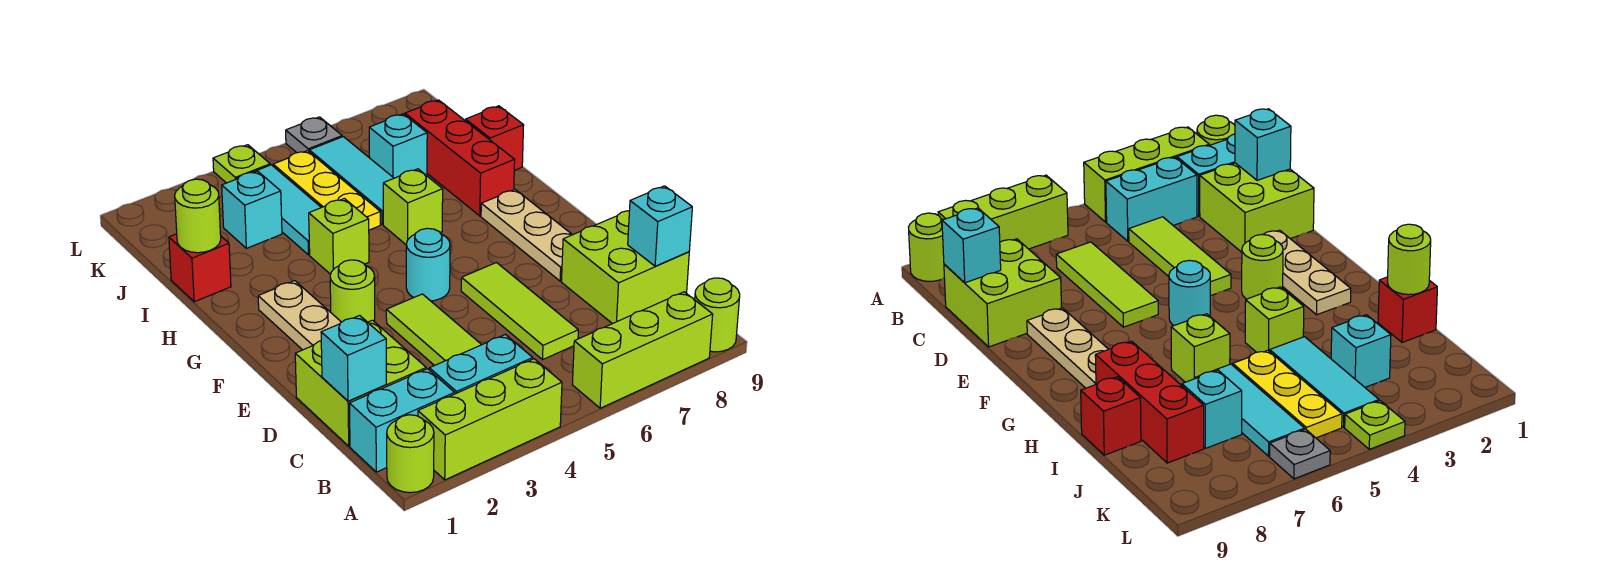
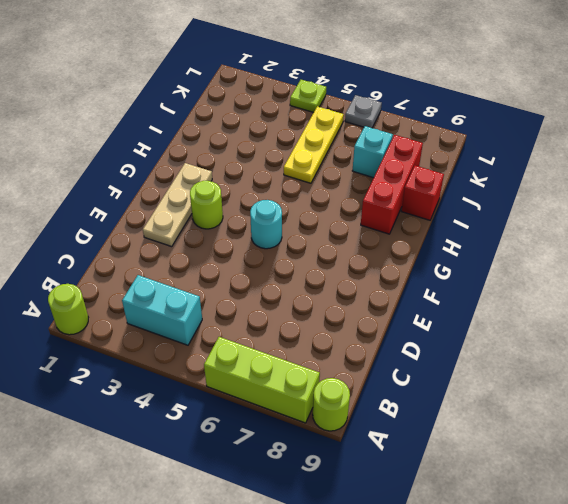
none -> lime 1x3 brick [418,359,562,480]
none -> cyan 1x2 brick [349,369,455,472]
none -> lime 2x2 brick [295,320,426,446]

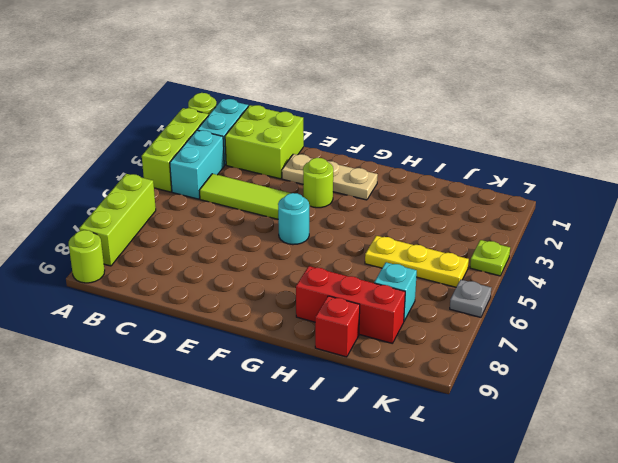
none -> lime 1x3 tile [461,263,578,360]
none -> lime 2x2 brick [562,211,689,324]
none -> tan 1x3 plate [481,190,572,281]

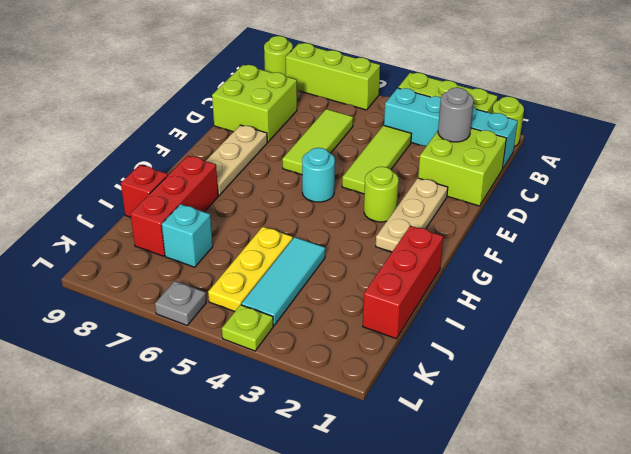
grey 1x1 round brick [438,87,474,142] -> none
red 1x3 brick [363,226,443,339] -> red 1x1 brick [169,234,231,302]
none -> lime 1x1 brick [309,198,369,274]
none -> lime 1x1 brick [383,169,443,244]
none -> cyan 1x3 tile [309,137,394,224]

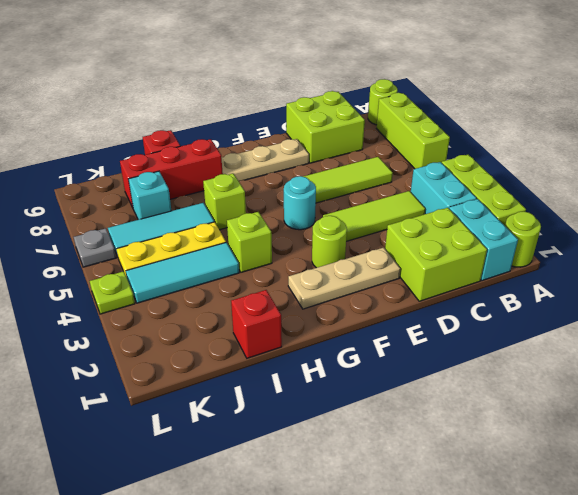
none -> cyan 1x1 brick [222,171,282,248]
none -> cyan 1x1 brick [321,315,386,401]
none -> cyan 1x1 brick [628,186,692,266]

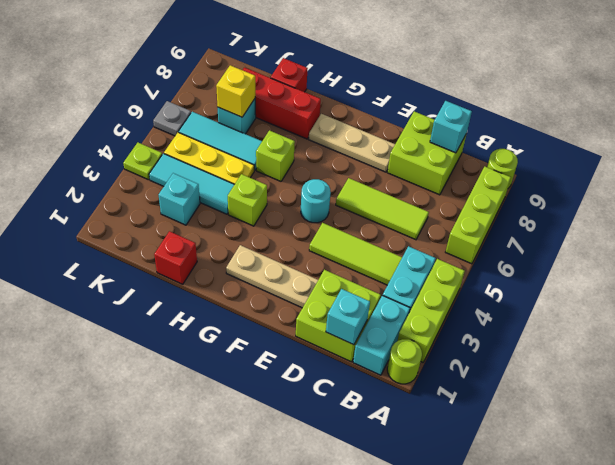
yellow 1x1 brick [216,65,255,117] -> none
none -> lime 1x1 round brick [330,260,375,322]
none -> lime 1x1 round brick [175,179,221,253]

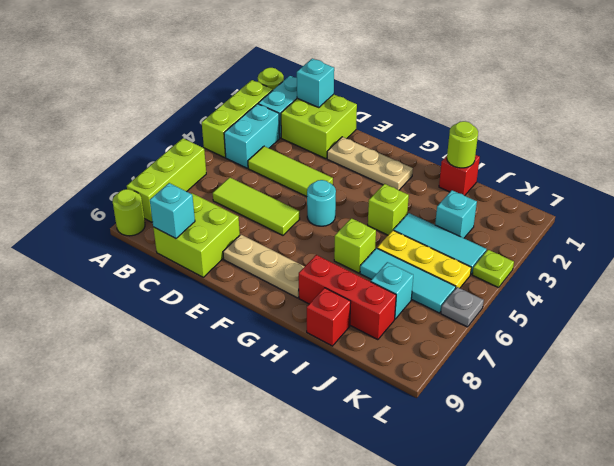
none -> lime 1x1 round brick [330,260,375,322]

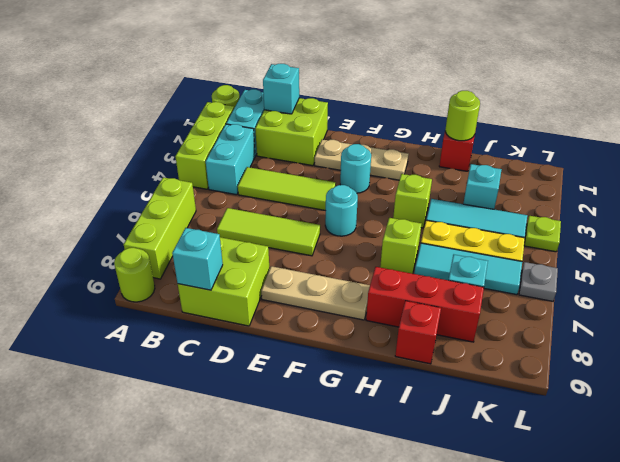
cyan 1x1 round brick [340,144,371,193] -> lime 1x1 round brick [330,260,375,322]

